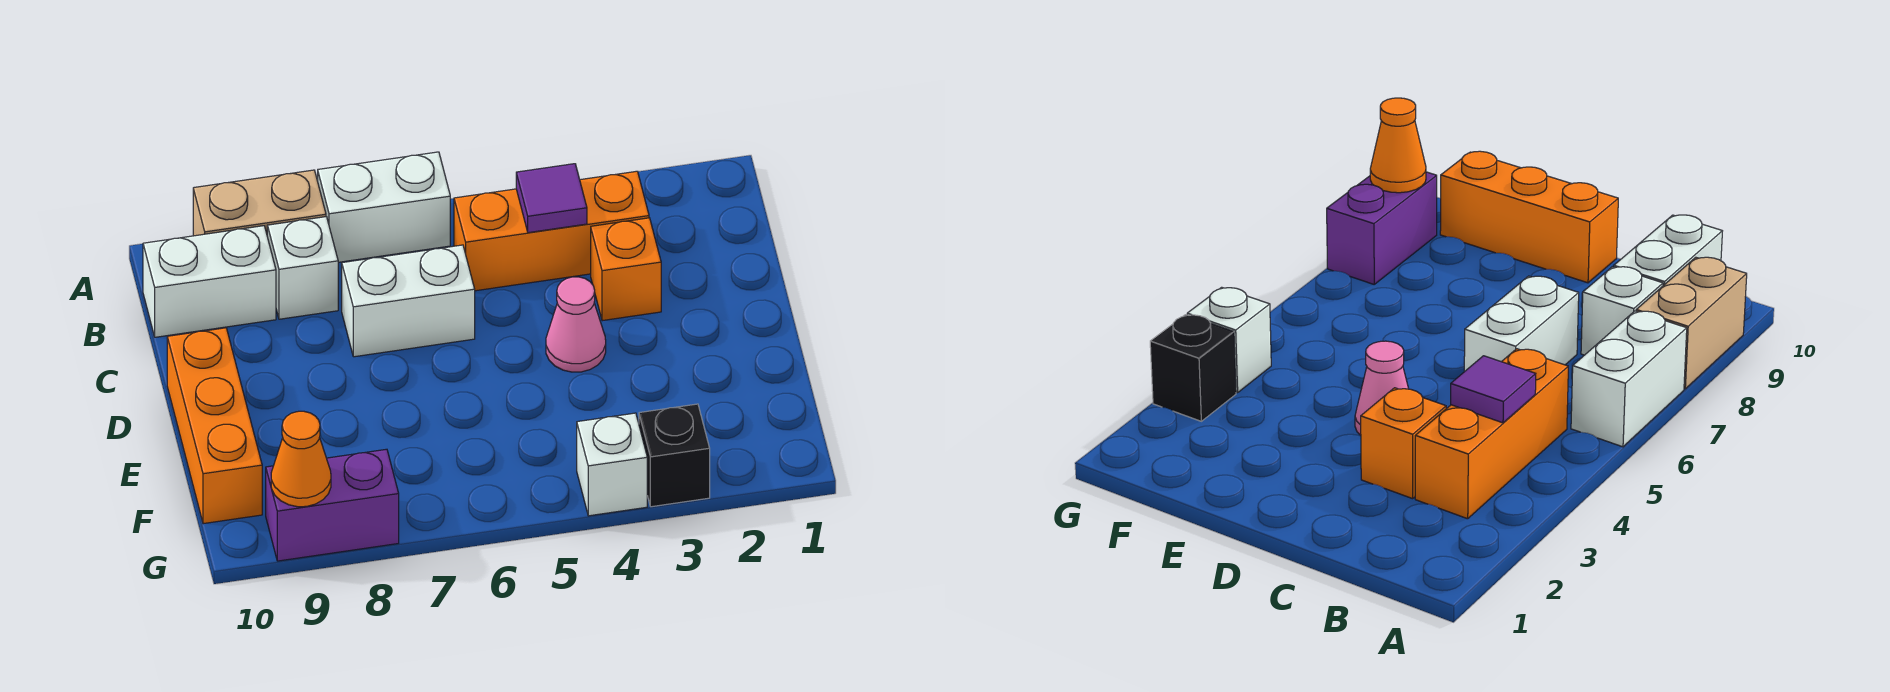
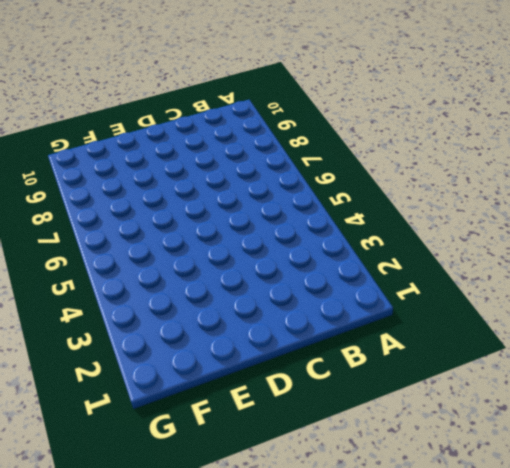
none -> white 1x2 brick [318,152,450,262]
none -> tan 1x2 brick [193,170,326,236]
none -> orange 1x3 brick [454,171,649,291]

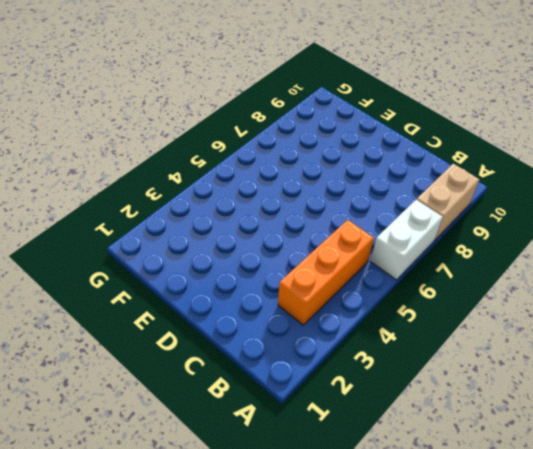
none -> white 1x1 brick [267,217,338,319]
none -> white 1x2 brick [143,226,276,337]
none -> orange 1x1 brick [591,218,661,321]

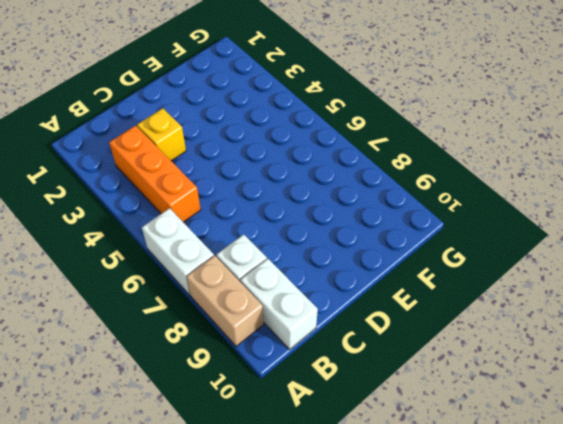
yellow 1x1 brick [137,108,186,161] -> orange 1x1 brick [591,218,661,321]
none -> white 1x2 brick [342,245,475,357]
none -> pink 1x1 cone [546,277,606,372]
none -> orange 1x3 brick [167,328,262,524]

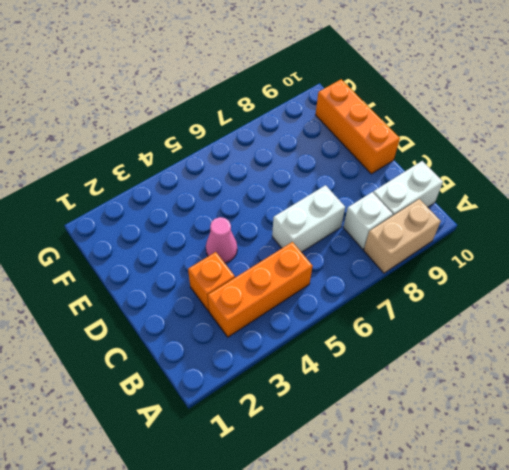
none -> white 1x2 brick [318,152,450,262]
none -> black 1x1 brick [639,404,710,507]
none -> white 1x1 brick [577,413,647,516]

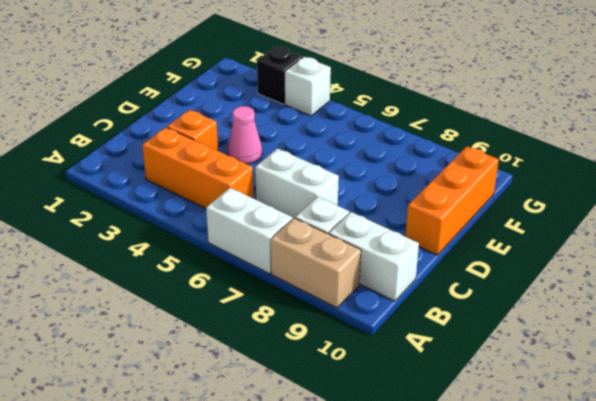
none -> purple 1x2 brick [266,449,399,561]
none -> purple 1x1 tile [516,164,587,233]
none -> orange 1x1 cone [271,411,331,507]

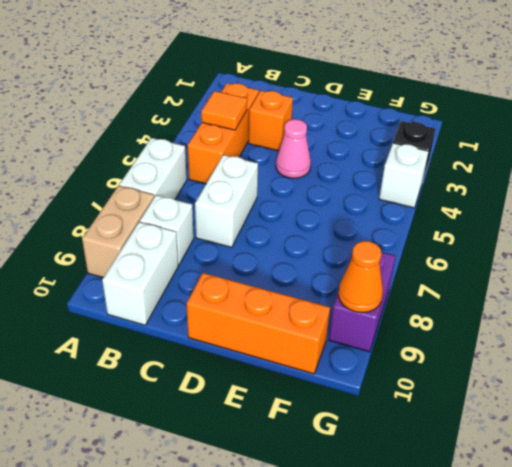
orange 1x1 tile [201,91,247,130] -> purple 1x1 tile [516,164,587,233]

